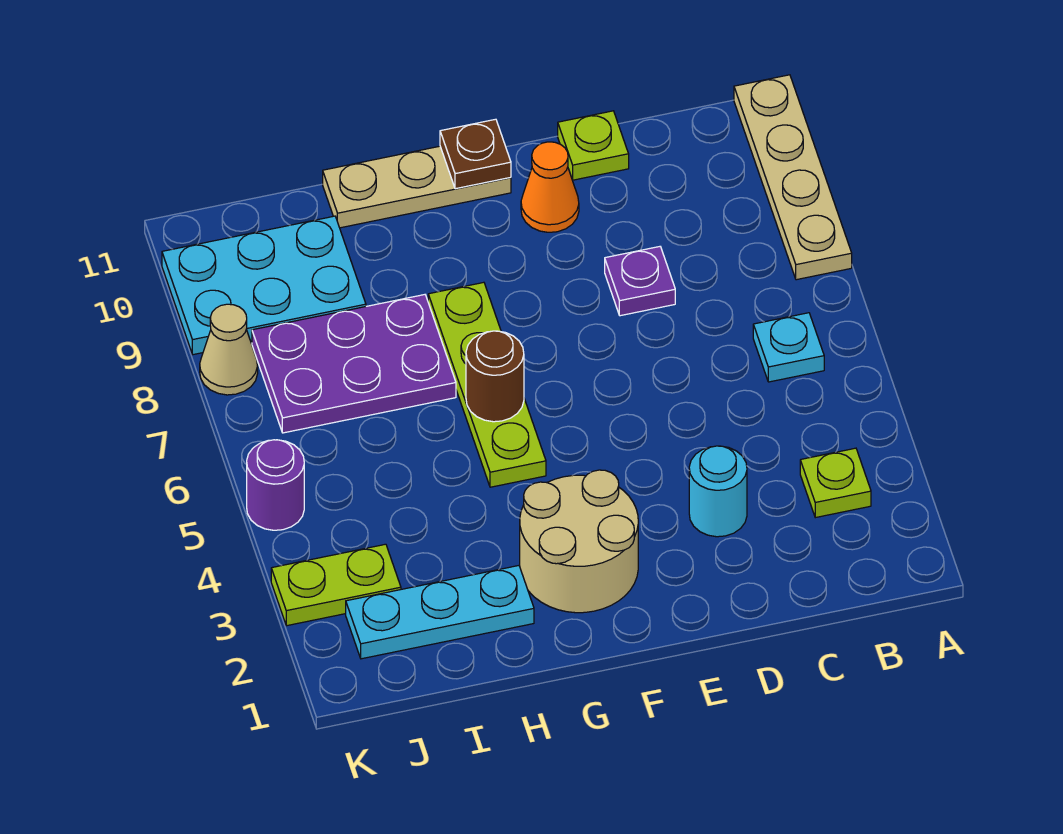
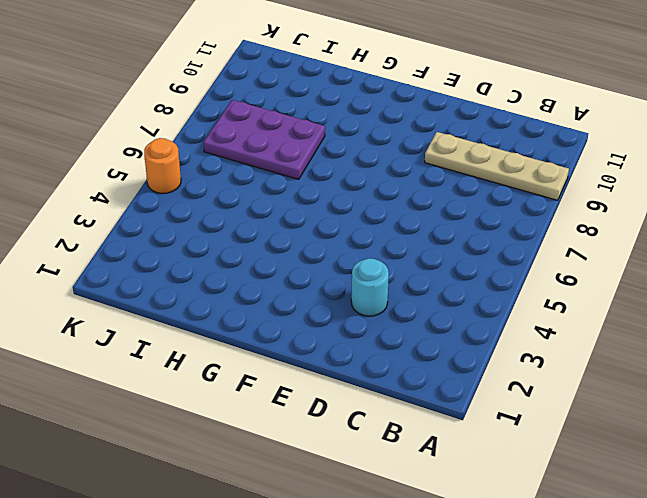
tan 1x4 plate [425,132,569,200] -> tan 1x4 plate turned to [734,75,852,280]
orange 1x1 round brick [144,138,181,193] -> purple 1x1 round brick [247,440,304,530]
none -> lime 1x1 plate [800,448,871,518]
none -> cyan 1x1 plate [753,313,824,382]
none -> purple 1x1 plate [605,247,675,316]

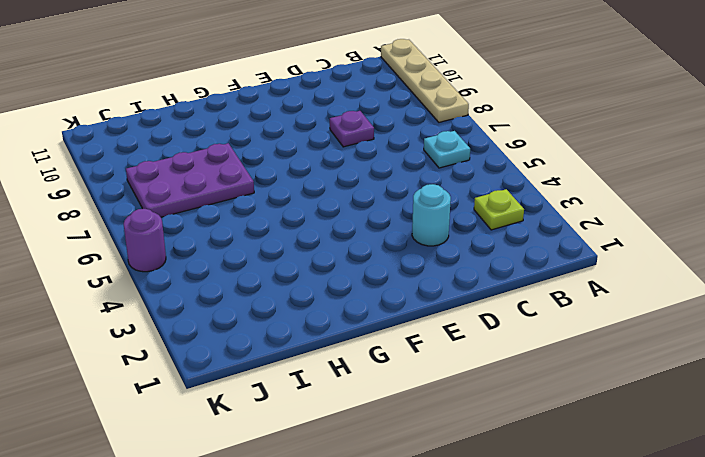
none -> lime 1x1 plate [558,111,629,180]
none -> orange 1x1 cone [521,142,579,232]
none -> tan 2x2 round brick [520,470,638,613]

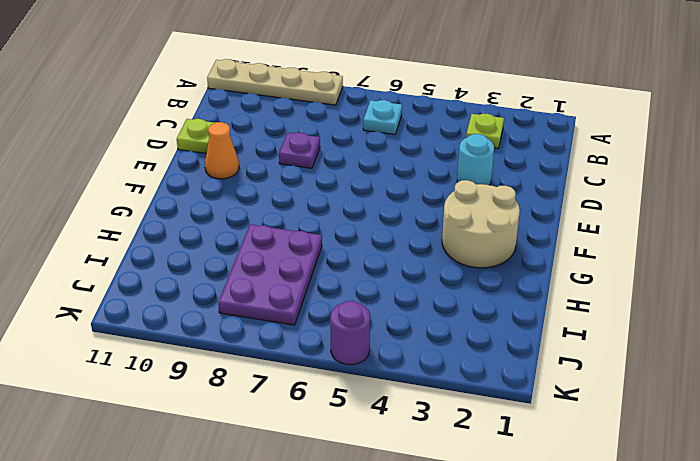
none -> tan 1x3 plate [323,146,511,228]
none -> lime 1x4 plate [428,282,546,487]
none -> cyan 1x3 plate [346,566,534,659]

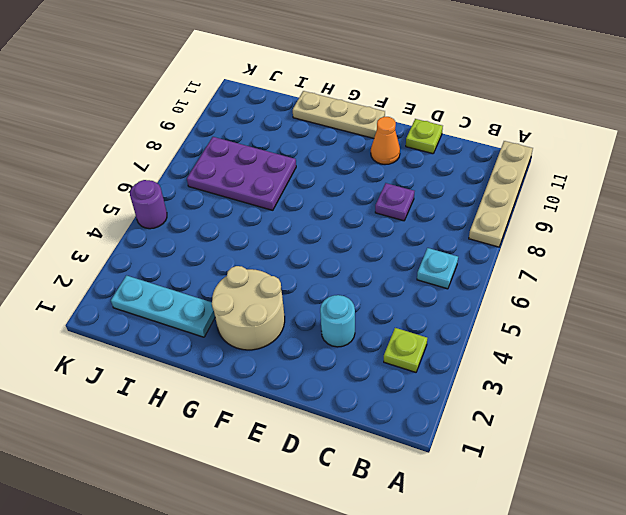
none -> lime 1x4 plate [428,282,546,487]
none -> cyan 2x3 plate [162,216,366,355]
none -> lime 1x2 plate [271,544,401,626]

